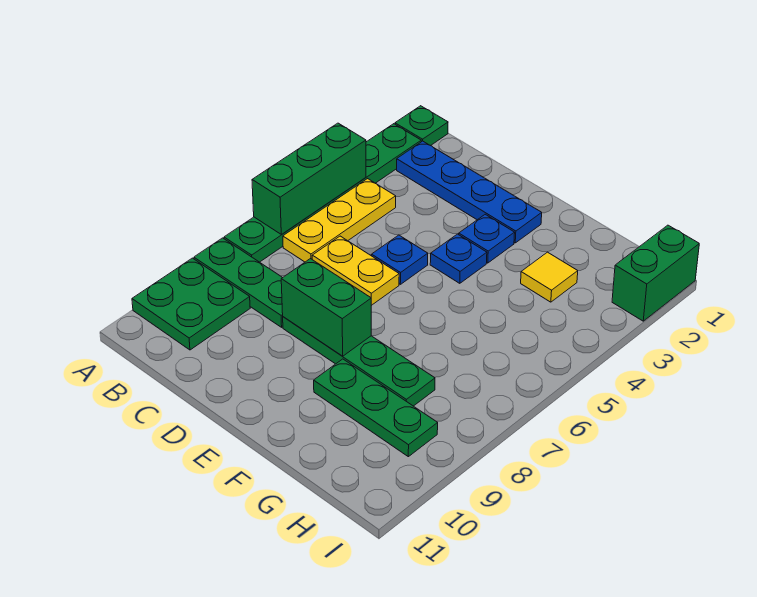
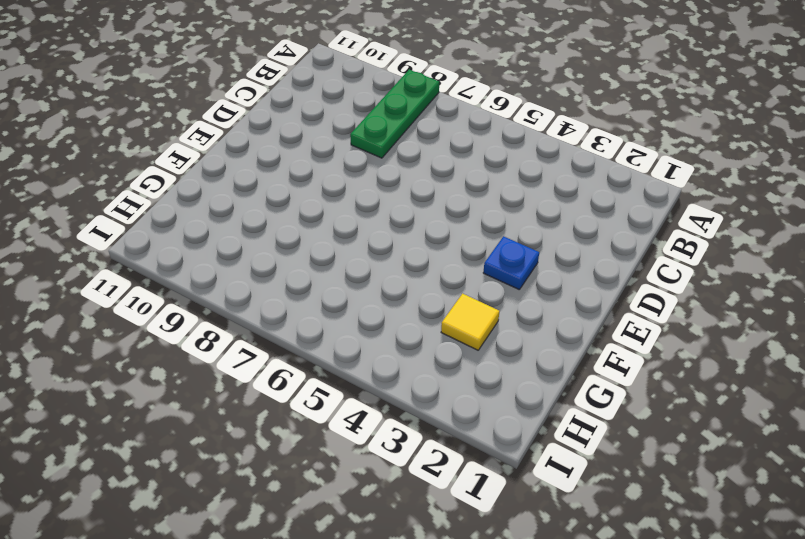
none -> green 1x1 plate [395,106,448,146]
none -> green 1x6 plate [224,124,421,262]
none -> green 2x2 plate [132,258,250,350]

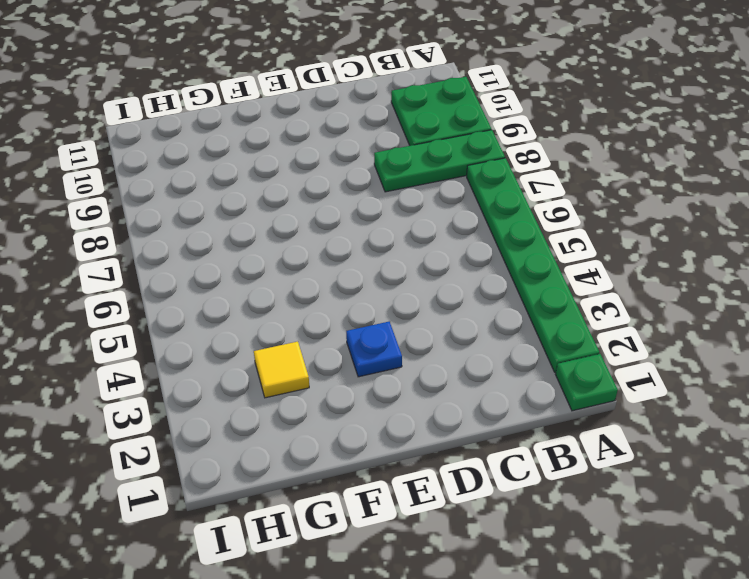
none -> blue 1x4 plate [397,141,542,243]
none -> yellow 1x3 plate [283,179,396,262]
none -> yellow 1x2 plate [312,236,399,305]

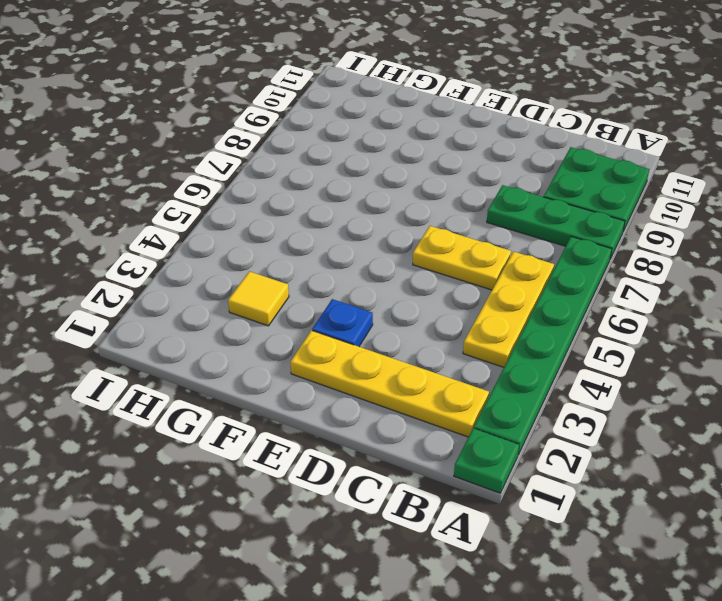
yellow 1x4 plate [290,330,489,437] -> blue 1x4 plate [397,141,542,243]
none -> blue 1x1 plate [372,235,428,284]
none -> green 1x4 plate [283,317,435,406]
none -> blue 1x1 plate [430,234,487,283]

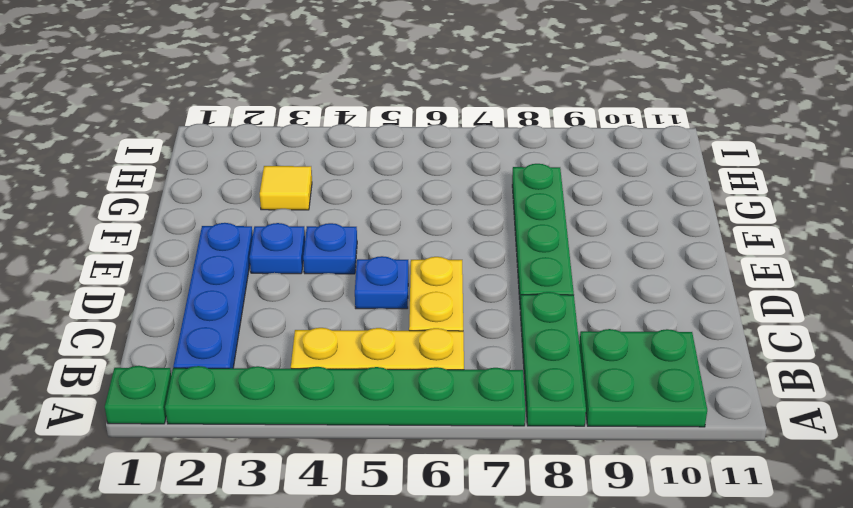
none -> green 1x3 plate [314,359,438,457]
none -> green 1x2 brick [612,225,699,321]
none -> green 1x3 brick [252,123,366,235]

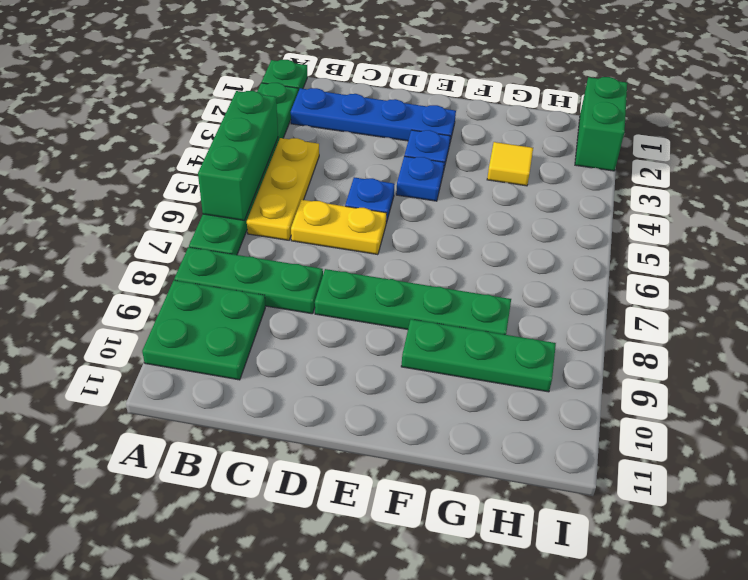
none -> green 1x2 brick [281,259,371,356]

